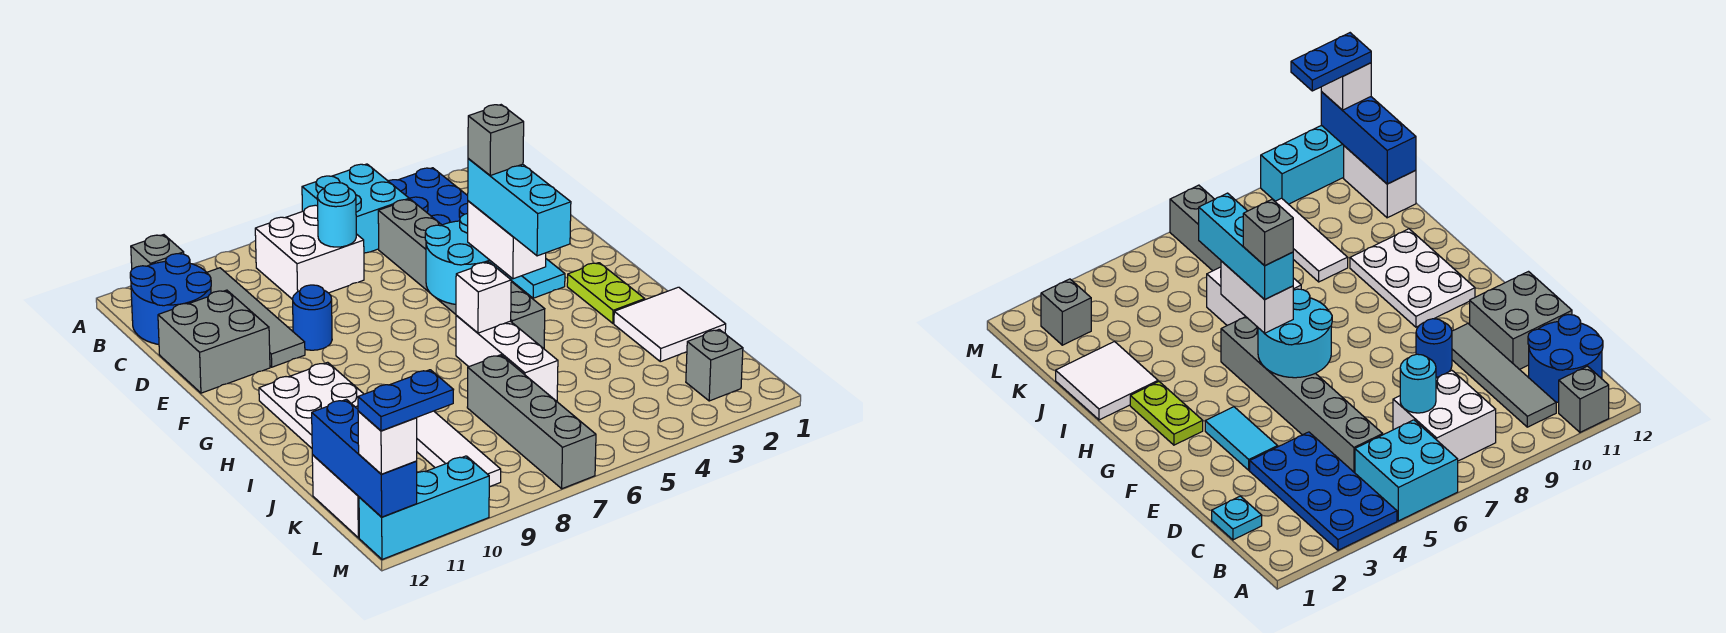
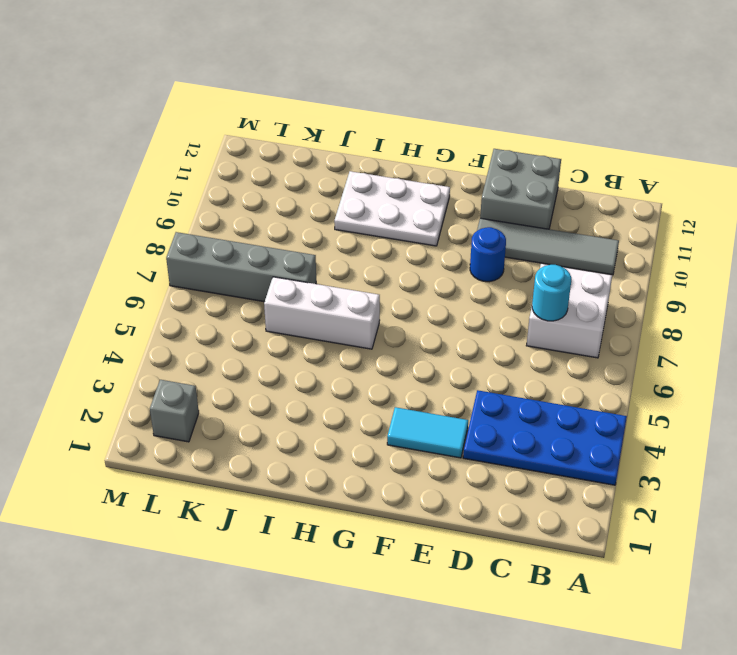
none -> cyan 2x2 brick [302,164,409,253]
none -> grey 1x1 brick [131,235,184,269]
none -> blue 2x2 round brick [130,254,211,344]

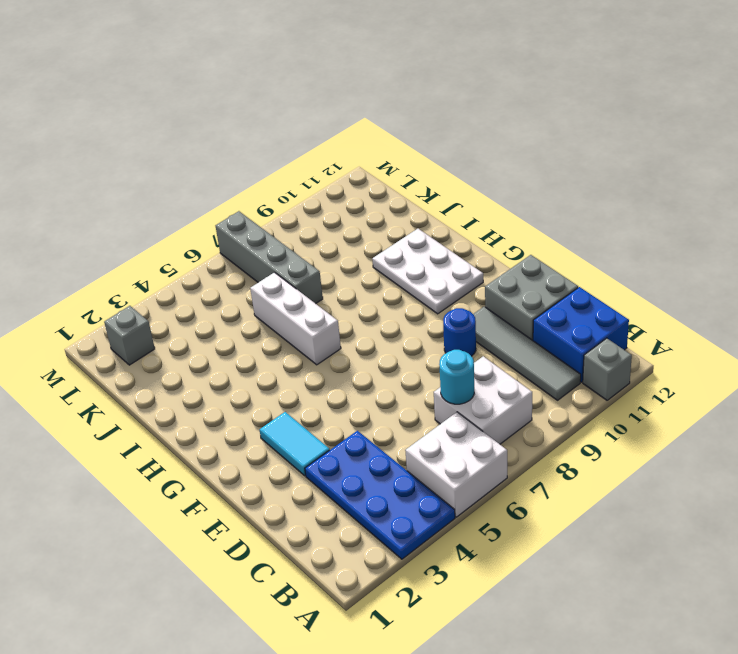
white 2x2 brick [405,412,507,517] -> cyan 2x2 brick [302,164,409,253]
blue 2x2 brick [533,287,629,382] -> blue 2x2 round brick [130,254,211,344]
none -> cyan 1x1 plate [1212,496,1262,540]
none -> grey 1x6 brick [378,199,545,349]
none -> lime 1x2 plate [567,263,645,323]

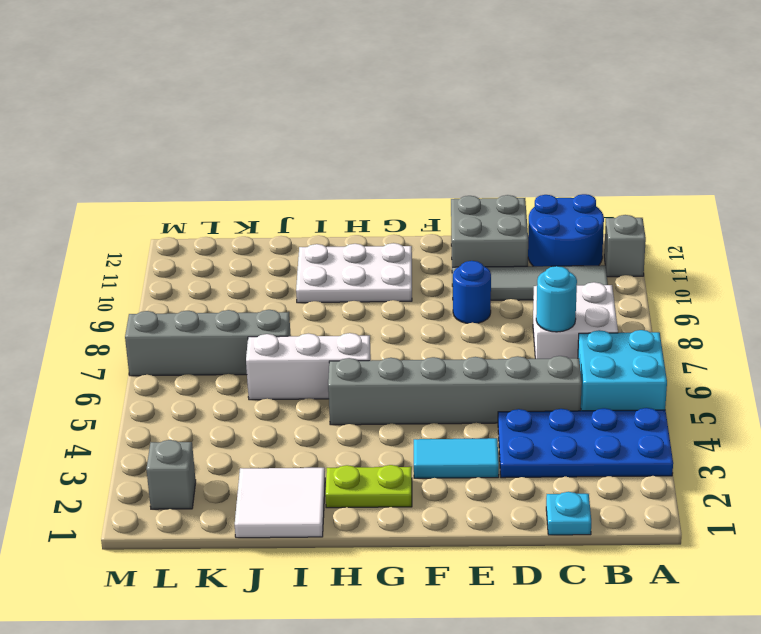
none -> white 1x3 tile [417,411,501,487]
none -> white 1x2 brick [312,455,359,538]
none -> cyan 1x3 brick [359,456,489,559]

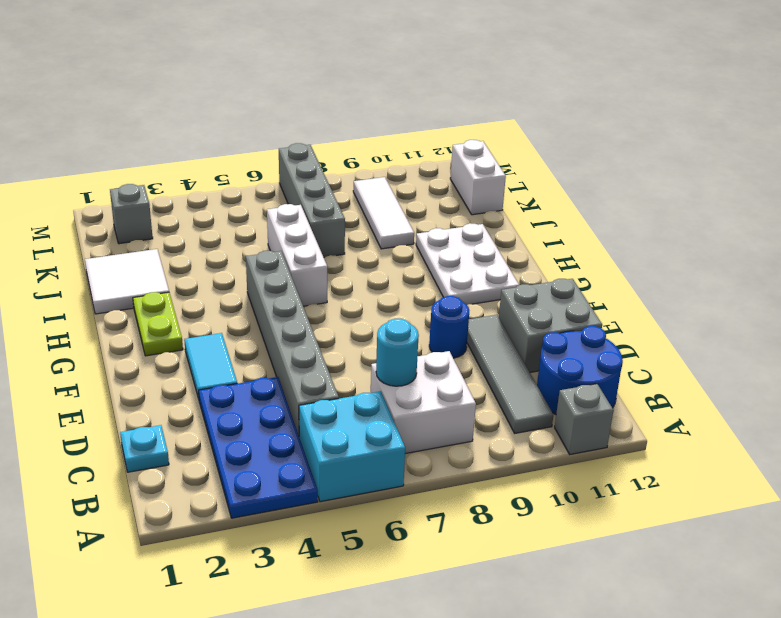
none -> cyan 1x3 brick [359,456,489,559]
none -> cyan 2x2 round brick [425,214,506,304]
none -> white 1x1 brick [456,262,511,333]

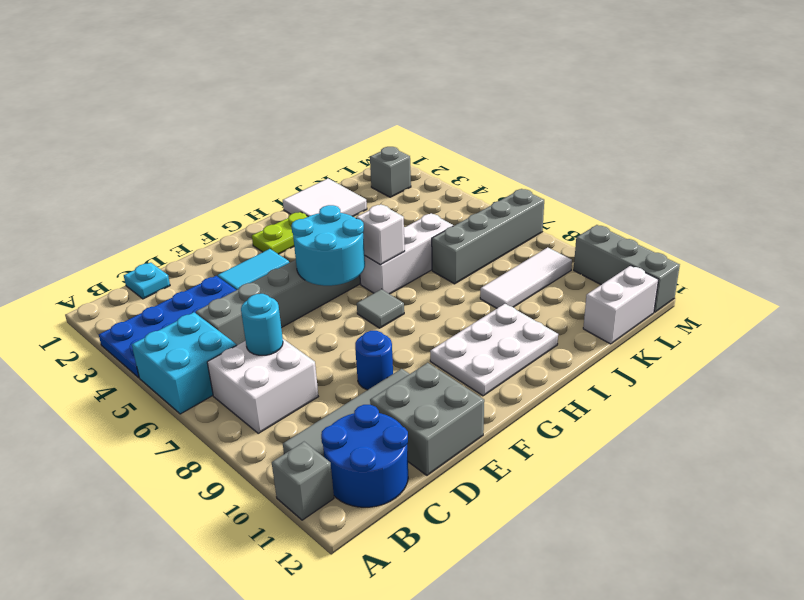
grey 1x1 tile [357,289,404,328] -> none
grey 1x3 brick [574,225,680,312] -> cyan 1x3 brick [359,456,489,559]
none -> blue 1x3 brick [312,399,417,517]
none -> white 1x2 brick [468,201,546,279]
none -> white 1x1 brick [358,411,417,474]

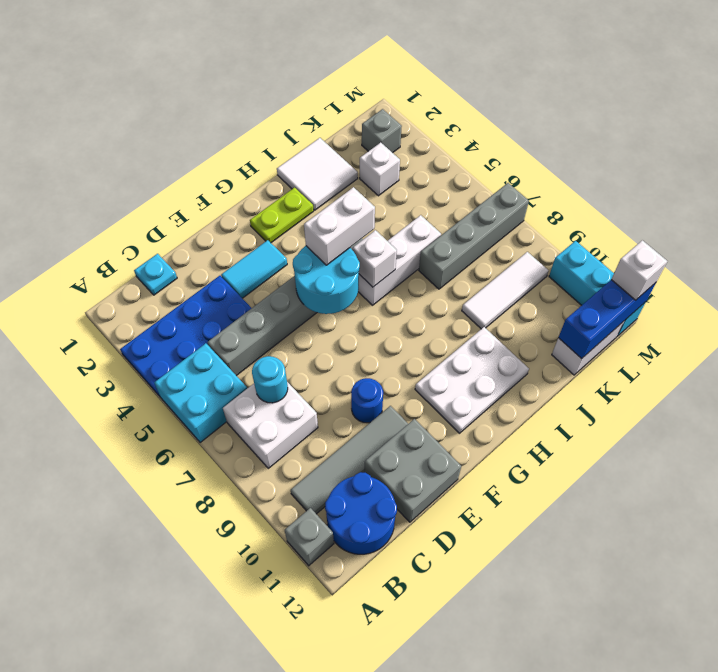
white 1x1 brick [360,143,400,196] -> none
none -> cyan 1x3 brick [468,158,571,256]
none -> blue 1x2 plate [358,370,453,431]
none -> grey 1x1 brick [468,105,524,175]

